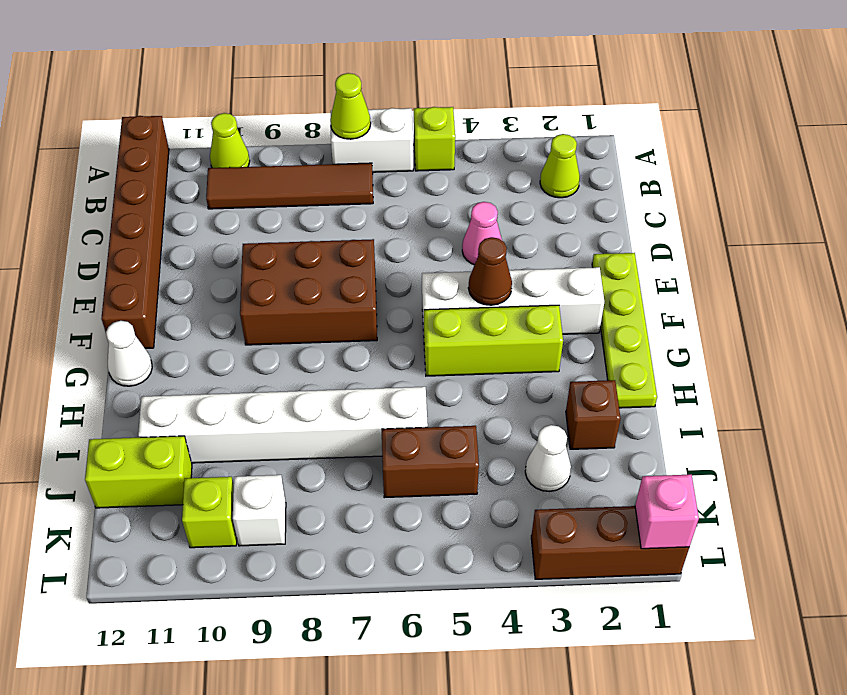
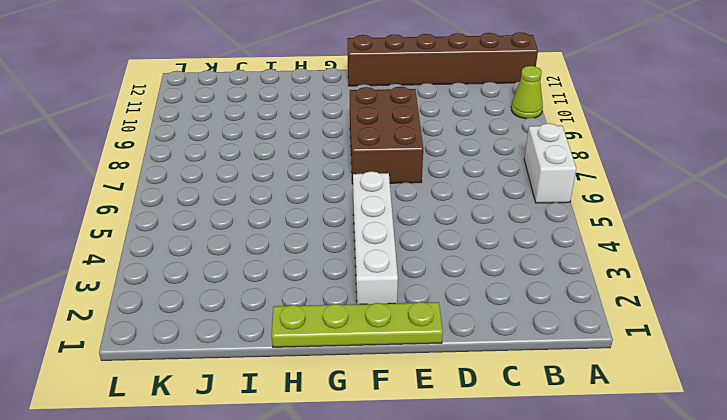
none -> lime 1x1 brick [414,107,455,171]
none -> lime 1x1 cone [540,134,580,198]
none -> brown 1x4 tile [206,163,373,209]

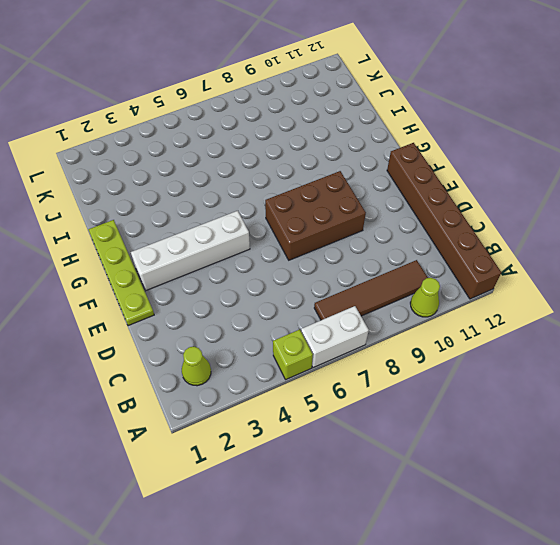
none -> pink 1x1 cone [462,202,502,265]
none -> lime 1x3 brick [424,305,563,376]
none -> white 1x1 cone [106,321,152,386]

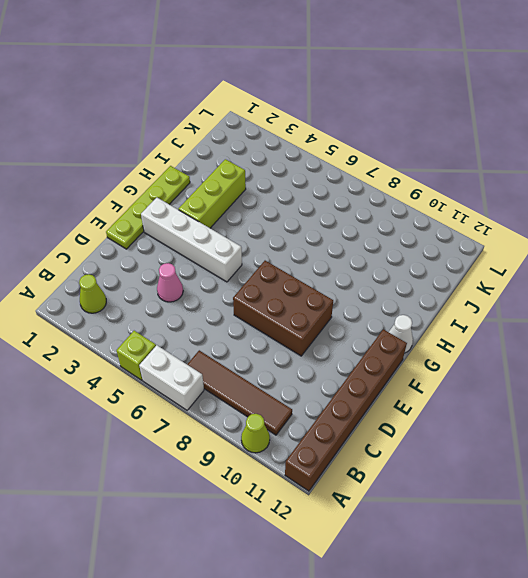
lime 1x3 brick [179,159,246,228] -> lime 1x3 brick turned to [424,305,563,376]
none -> brown 1x1 brick [566,380,621,449]
none -> white 1x6 brick [138,387,428,463]
none -> white 1x1 cone [525,425,571,491]

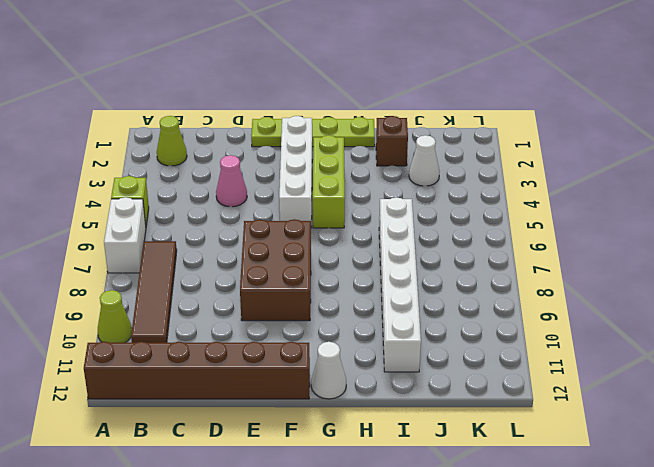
none -> brown 1x2 brick [382,426,479,498]
none -> lime 1x2 brick [85,436,192,508]
none -> white 1x1 brick [233,475,286,546]

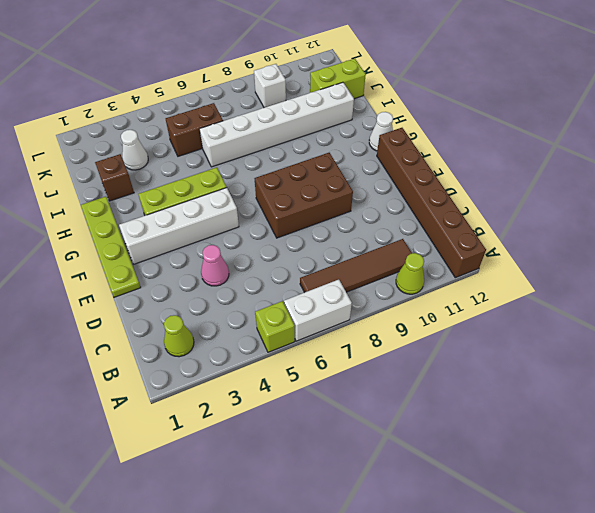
none -> lime 1x1 brick [182,477,237,548]
none -> brown 1x3 brick [531,506,689,579]
none -> lime 1x1 cone [330,73,371,139]

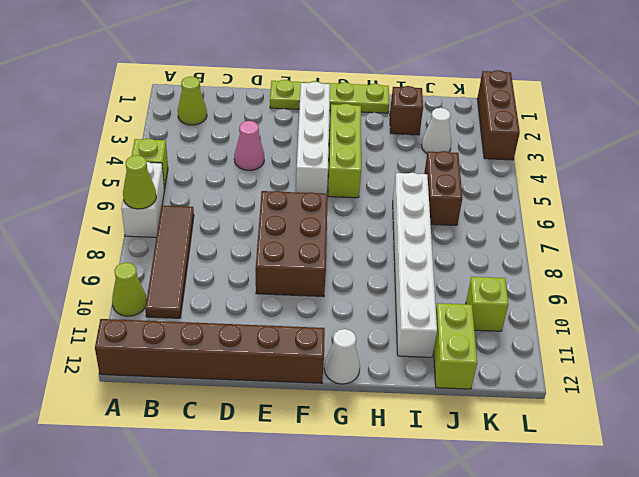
none -> white 1x1 brick [233,475,286,546]
none -> brown 1x1 cone [468,237,512,305]
none -> pink 1x1 brick [635,475,699,549]

